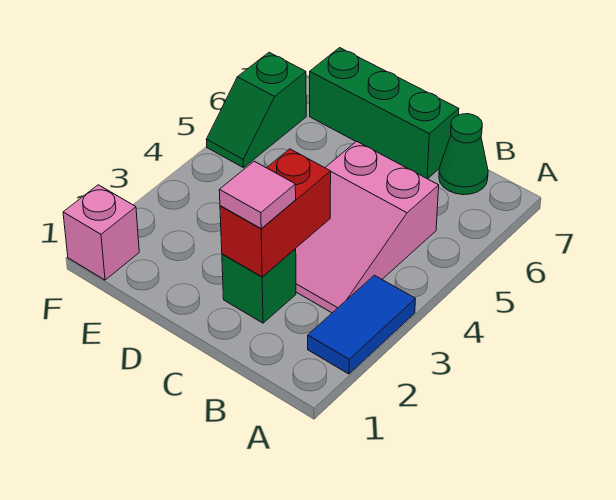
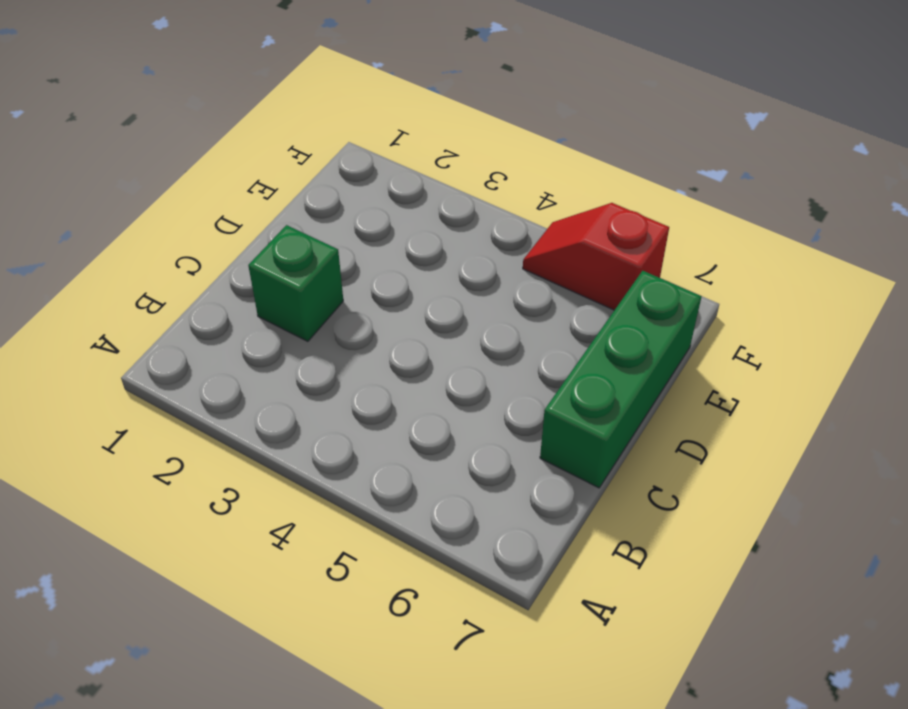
red 1x2 slope [523,203,669,310] -> green 1x2 slope [206,52,306,168]
none -> blue 1x2 tile [308,275,415,374]
none -> pink 2x3 slope [296,141,439,313]

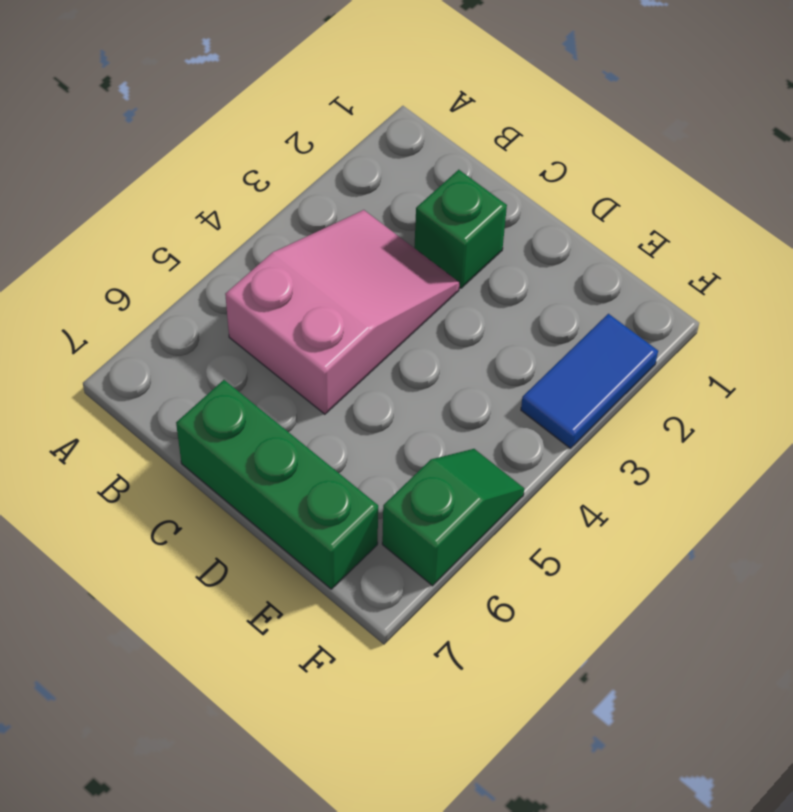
blue 1x2 tile [521,314,658,448] -> blue 1x2 tile moved to [308,275,415,374]
none -> green 1x1 cone [439,114,488,195]
none -> pink 1x1 brick [63,185,139,280]

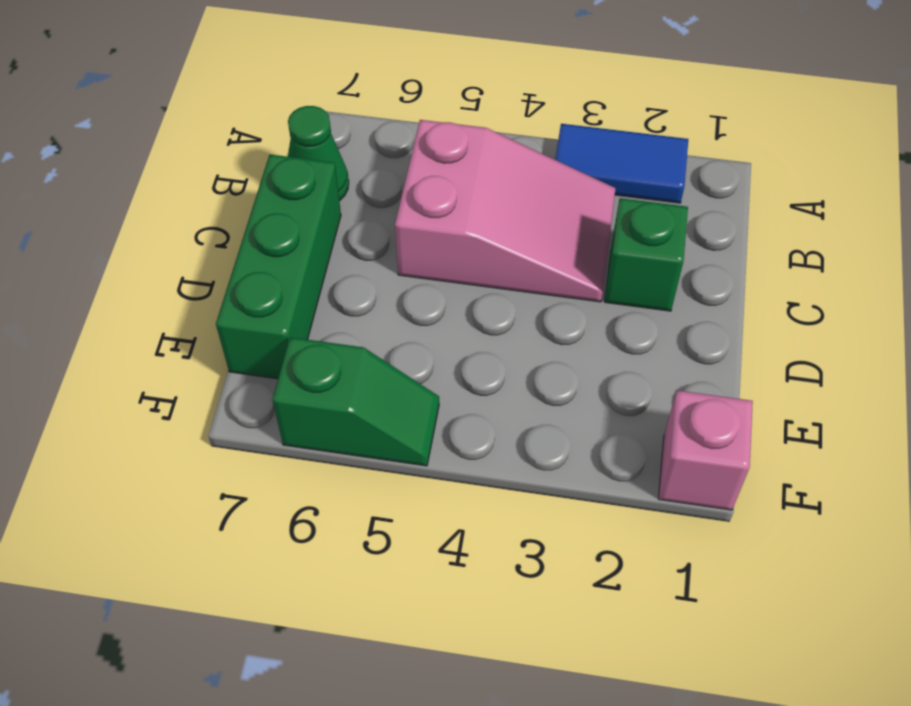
none -> red 1x2 brick [220,149,331,277]
none -> pink 1x1 tile [219,161,296,229]

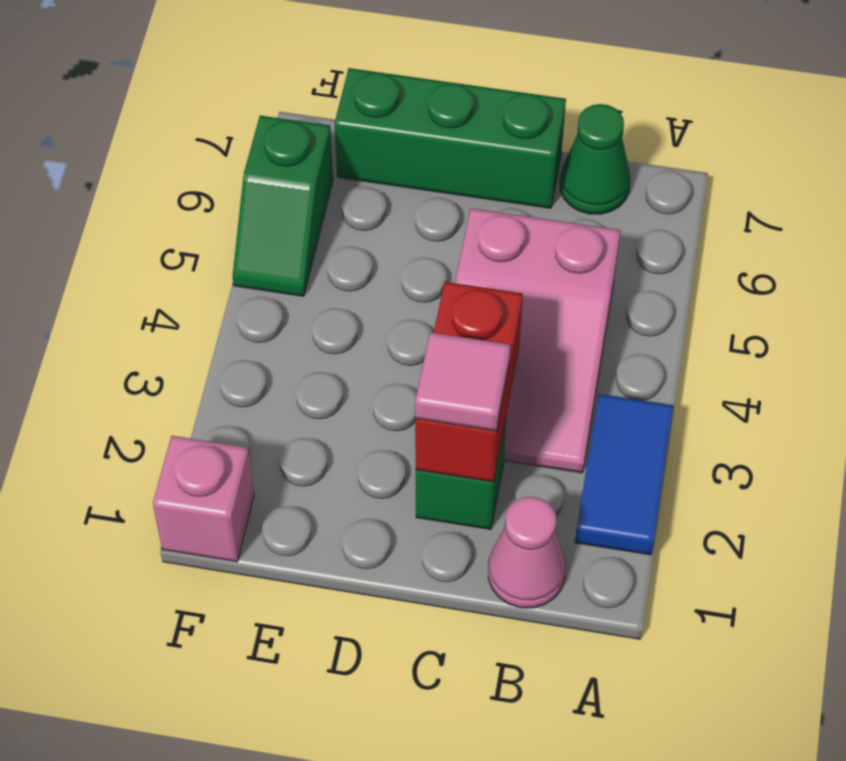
pink 1x1 cone [488,497,566,608] -> none

